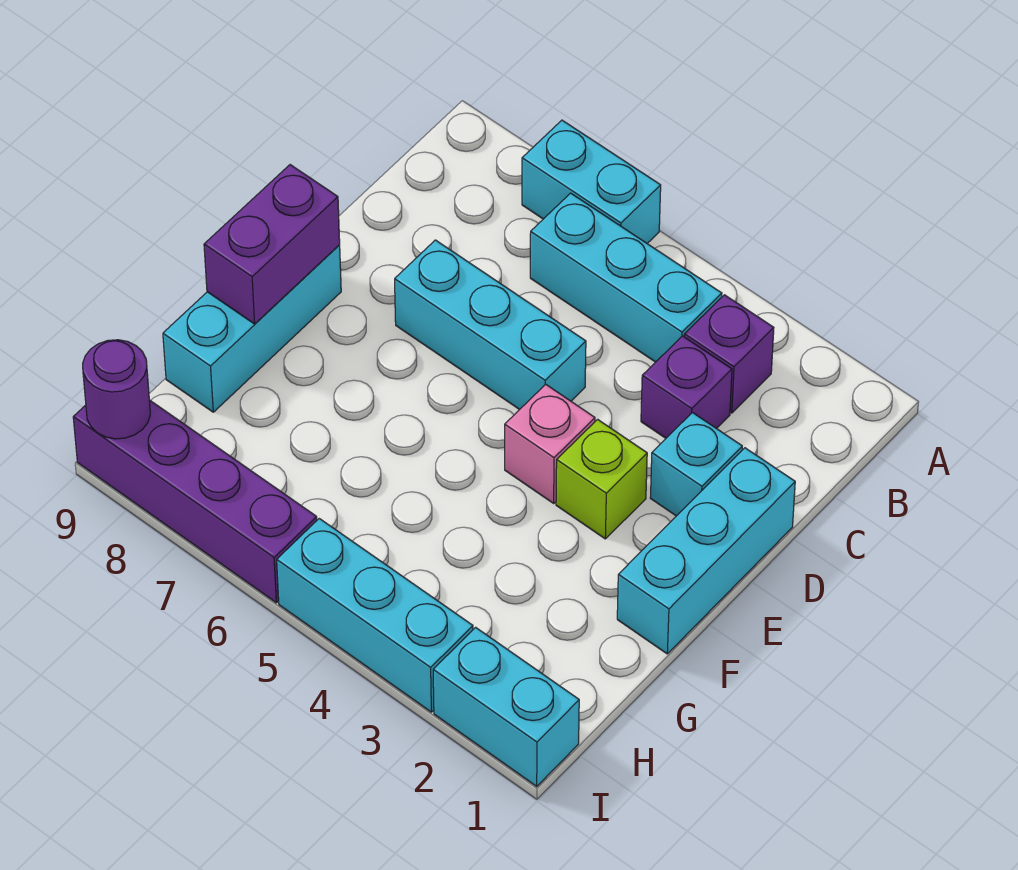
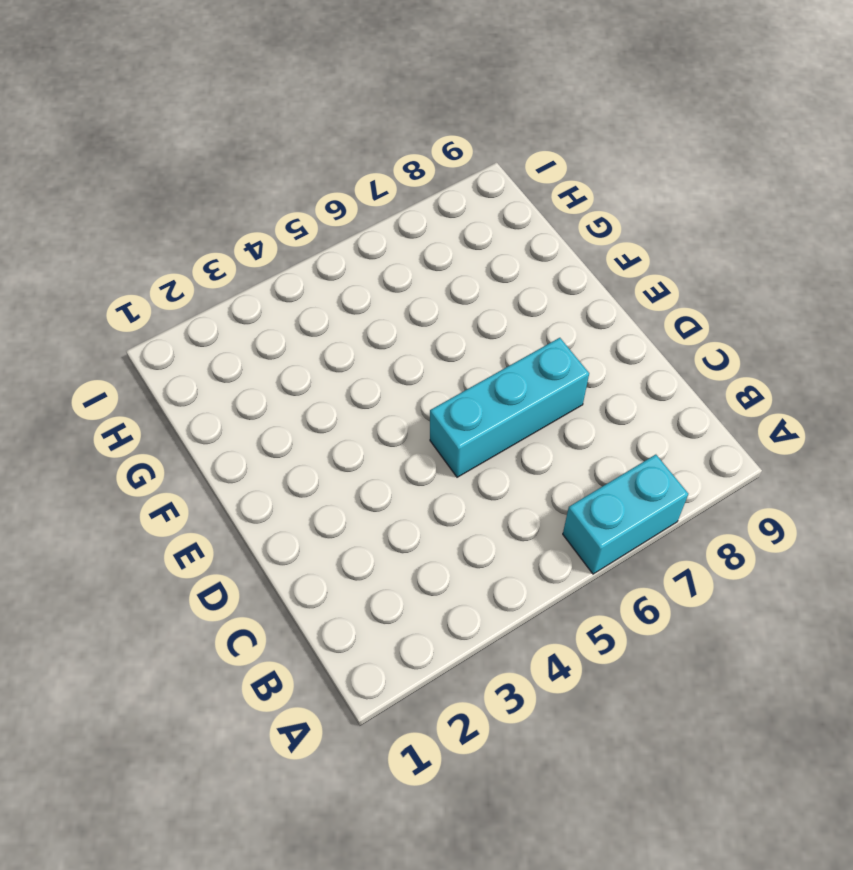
none -> purple 1x1 brick [684,295,774,413]
none -> cyan 1x3 brick [530,193,722,362]
none -> purple 1x1 brick [641,336,732,438]

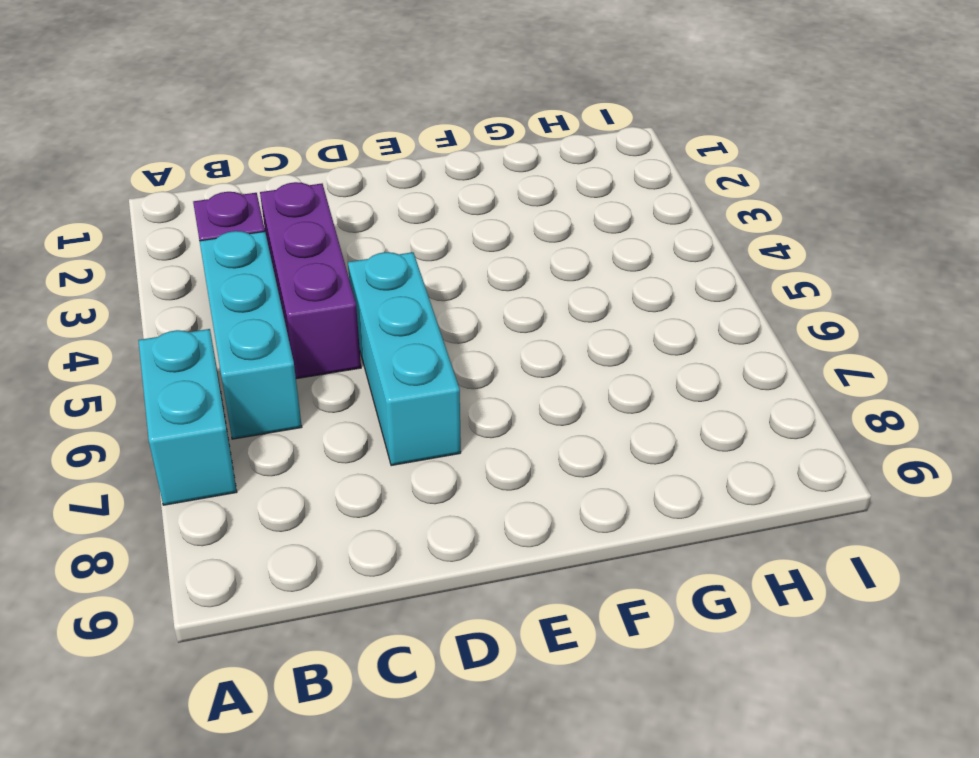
purple 1x3 brick [260,182,361,379] -> purple 1x1 brick [641,336,732,438]
none -> cyan 1x3 brick [617,448,795,654]
none -> cyan 1x1 brick [650,413,742,516]
none -> lime 1x1 brick [556,419,647,539]

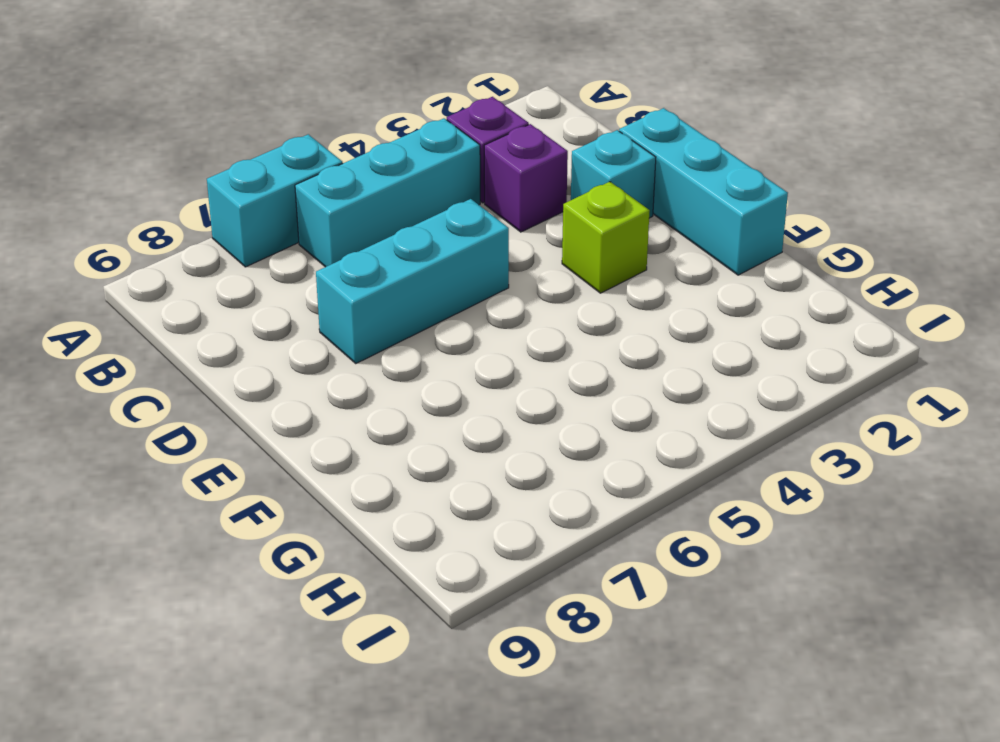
none -> pink 1x1 brick [505,384,595,503]
none -> cyan 1x3 brick [163,245,341,412]
none -> cyan 1x2 brick [433,627,579,786]

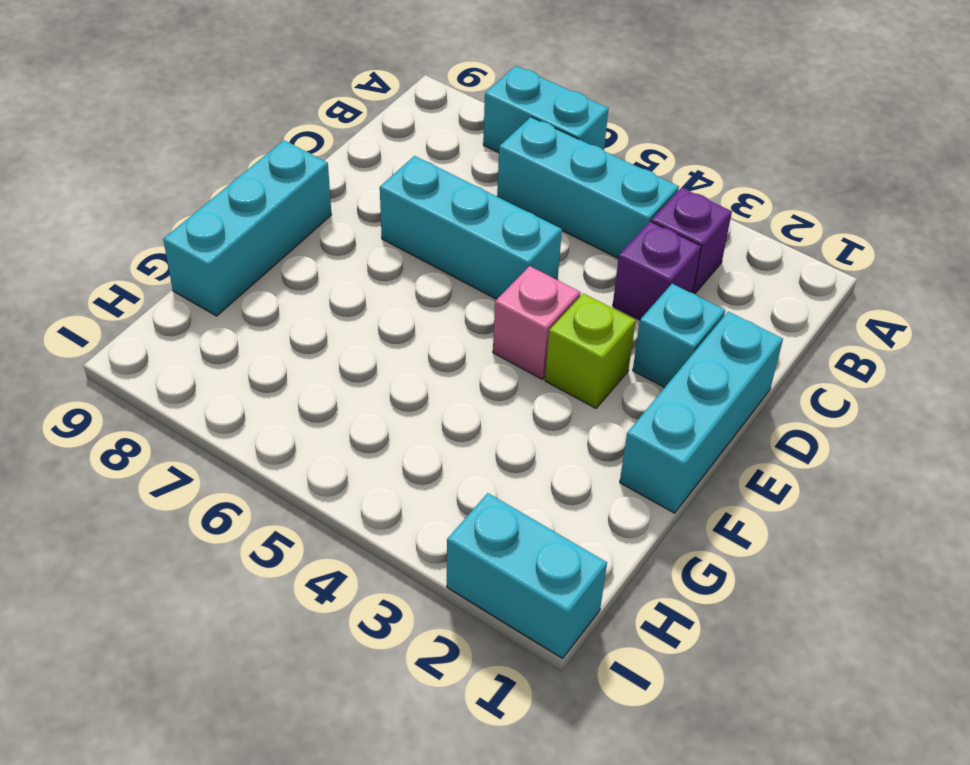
none -> cyan 1x3 brick [277,519,473,712]
none -> purple 1x4 brick [73,400,317,603]
none -> purple 1x2 brick [204,165,340,324]

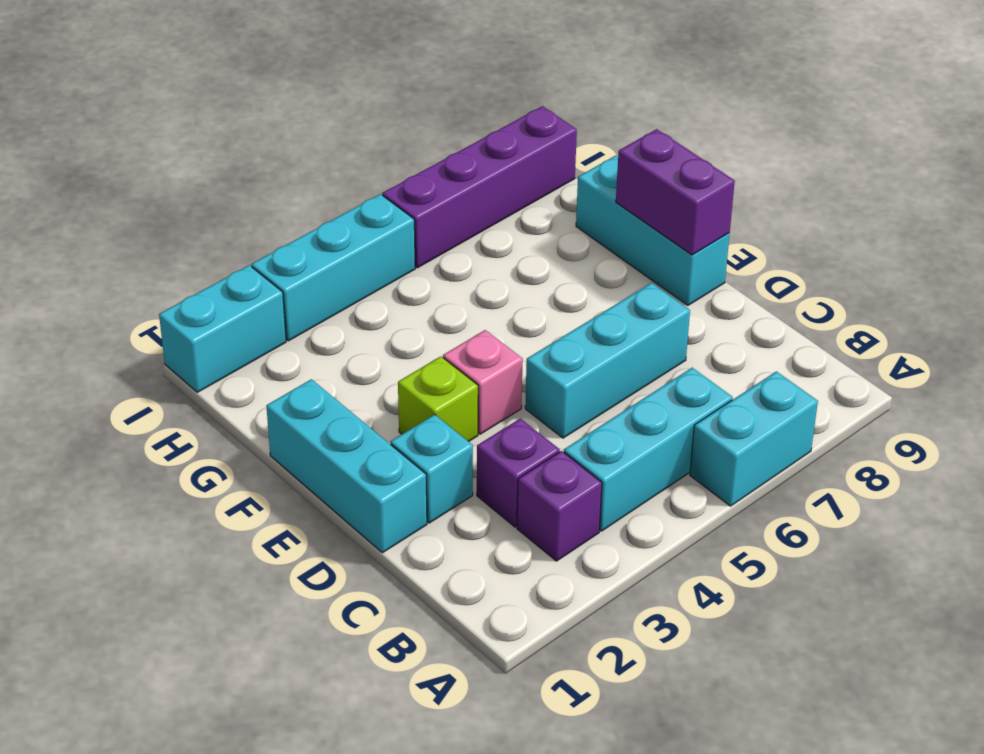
none -> purple 1x1 round brick [83,340,150,439]

